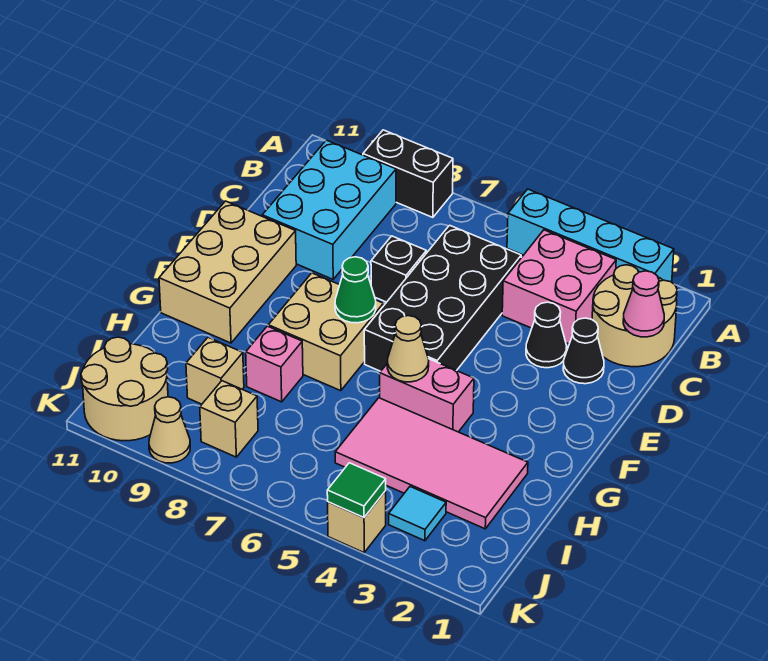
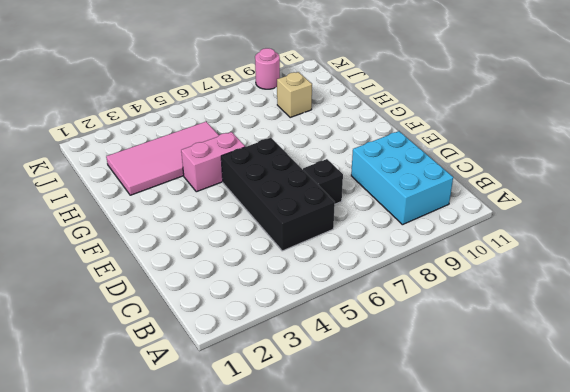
pink 1x1 round brick [255,48,280,89] -> tan 1x1 cone [149,397,190,463]
none -> cyan 1x4 brick [507,189,674,282]
none -> black 1x2 brick [363,130,453,217]
none -> tan 2x2 round brick [592,265,677,367]

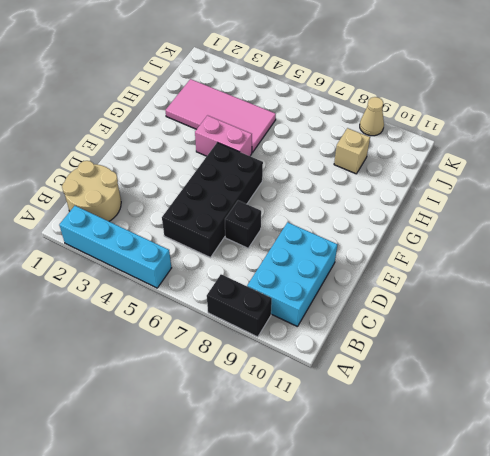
none -> pink 2x2 brick [502,230,616,344]
none -> black 1x1 cone [563,318,604,384]
none -> black 1x1 cone [526,302,567,368]

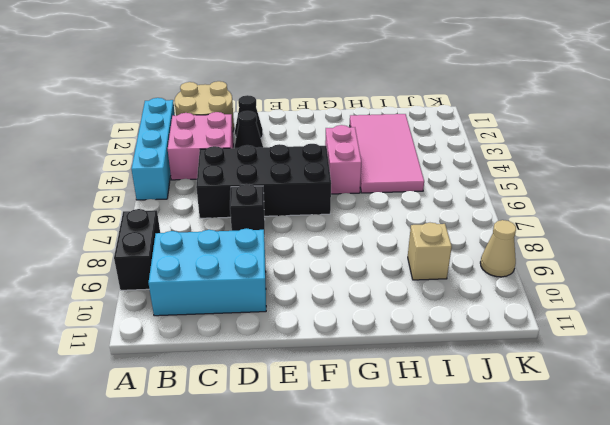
none -> tan 2x3 brick [159,201,296,343]
none -> tan 2x2 brick [268,273,383,391]
none -> pink 1x1 brick [246,326,303,402]

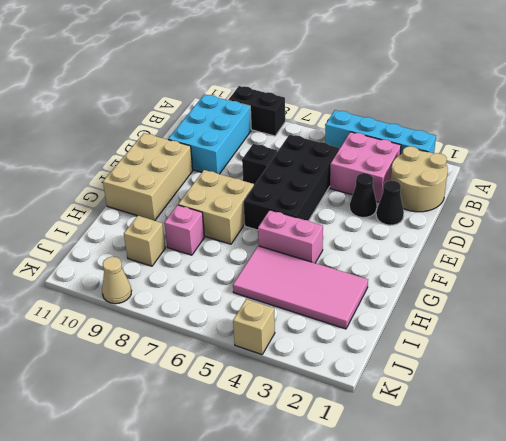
none -> cyan 1x1 tile [389,487,446,541]
none -> tan 1x1 brick [200,381,258,457]
none -> tan 2x2 round brick [81,337,168,441]

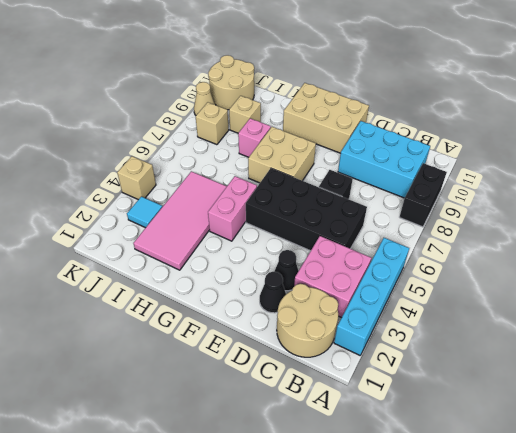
none -> pink 1x1 cone [623,271,664,337]
none -> green 1x1 cone [335,257,376,323]
none -> tan 1x1 cone [387,316,429,382]

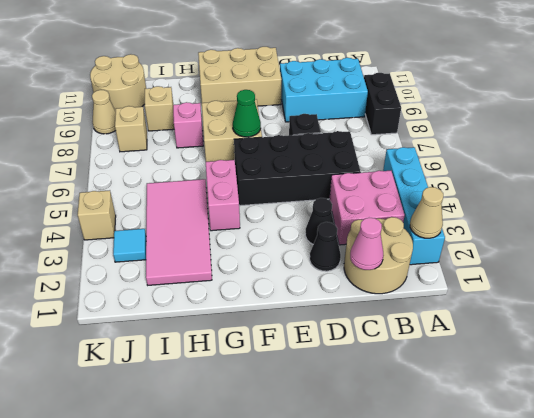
tan 1x1 cone [410,187,443,238] -> tan 1x1 cone moved to [387,316,429,382]
none -> green 1x1 tile [327,463,386,518]

